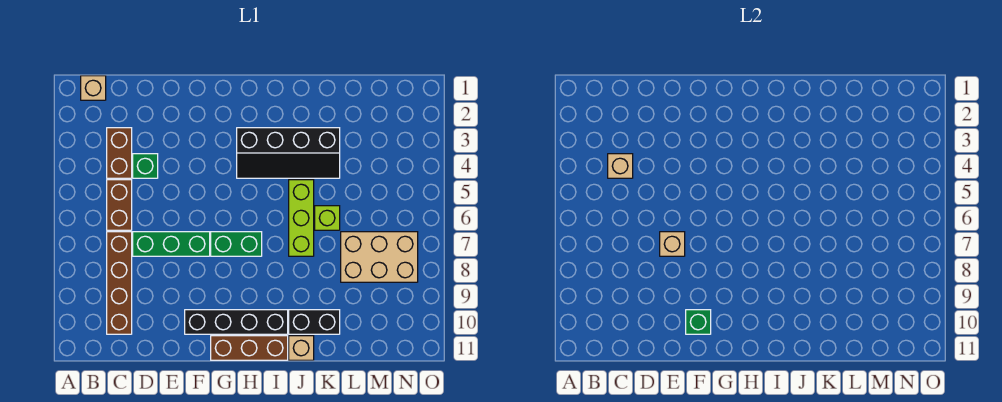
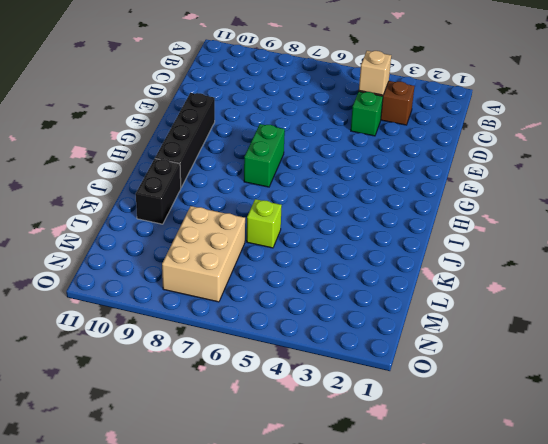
none -> tan 1x1 brick [81,76,106,100]
none -> brown 1x2 brick [107,180,132,230]
none -> brown 1x4 brick [107,232,132,334]

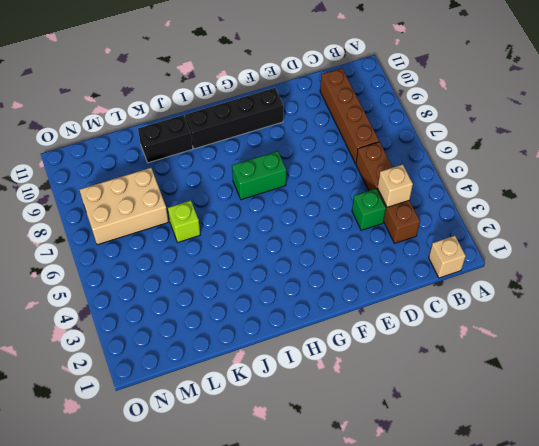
none -> green 1x3 brick [133,232,210,256]
none -> brown 1x3 brick [211,336,288,360]
none -> black 2x4 slope [237,128,340,178]

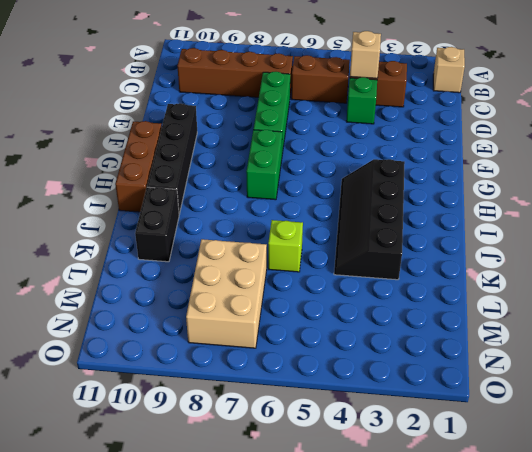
none -> lime 1x3 brick [289,180,314,256]
none -> tan 1x1 brick [289,336,314,360]
none -> tan 1x1 brick [660,232,685,256]

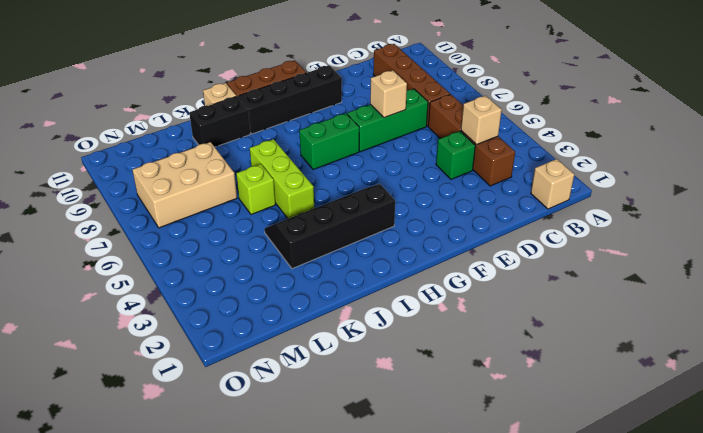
none -> green 1x1 brick [686,310,711,334]

